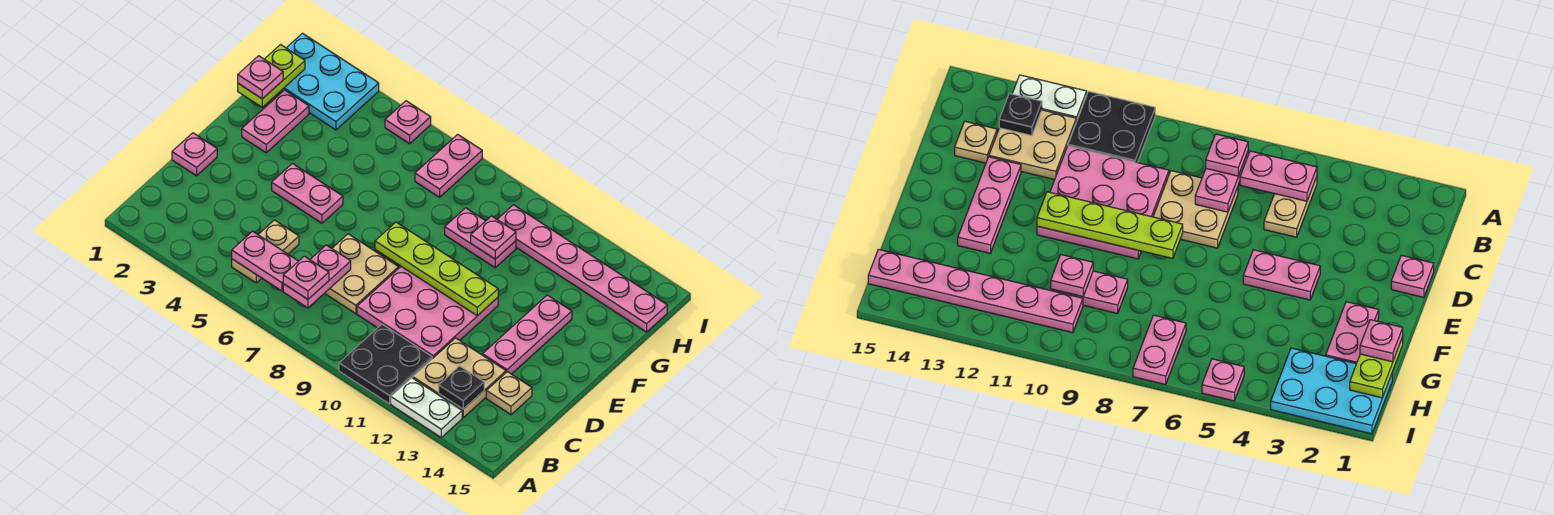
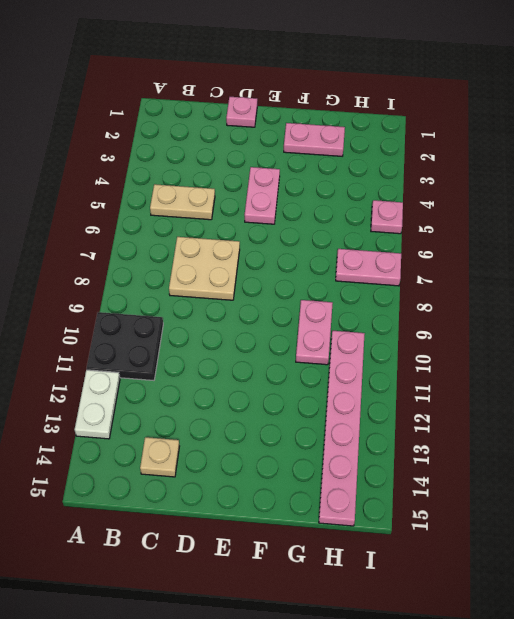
none -> tan 2x2 plate [413,338,506,418]
none -> pink 3x3 plate [357,267,498,359]
none -> pink 1x3 plate [483,295,572,374]

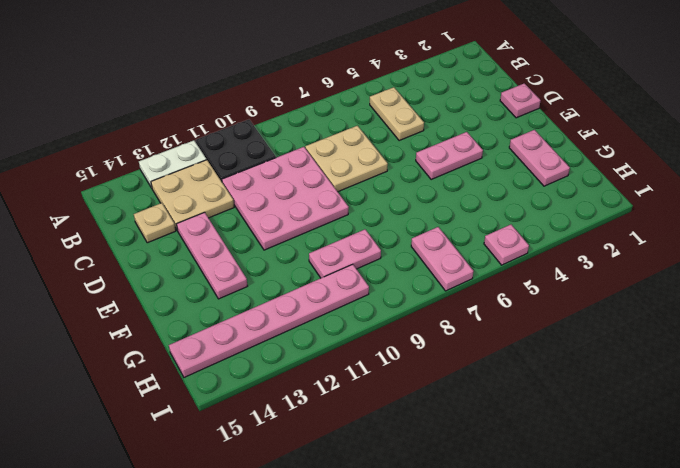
none -> cyan 2x3 plate [279,33,379,130]
none -> pink 1x2 plate [232,231,298,291]
none -> pink 1x2 plate [283,245,351,308]

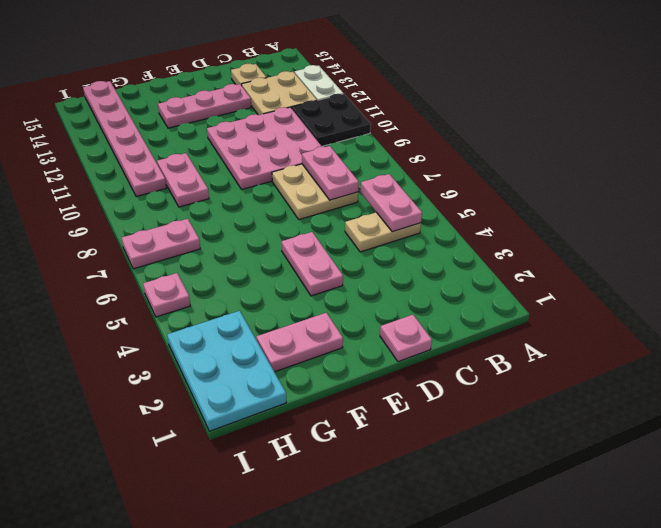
pink 1x2 plate [302,146,359,200] -> pink 1x2 plate turned to [283,245,351,308]
none -> black 1x1 plate [439,366,484,409]
none -> lime 1x4 plate [375,222,498,316]
none -> lime 1x2 plate [238,45,305,107]

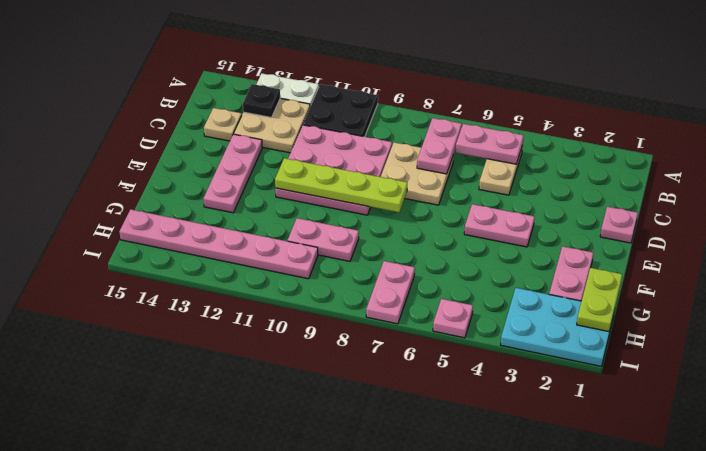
none -> pink 1x1 plate [471,216,516,259]
none -> pink 1x1 plate [283,256,329,299]
none -> pink 1x1 plate [238,56,283,99]

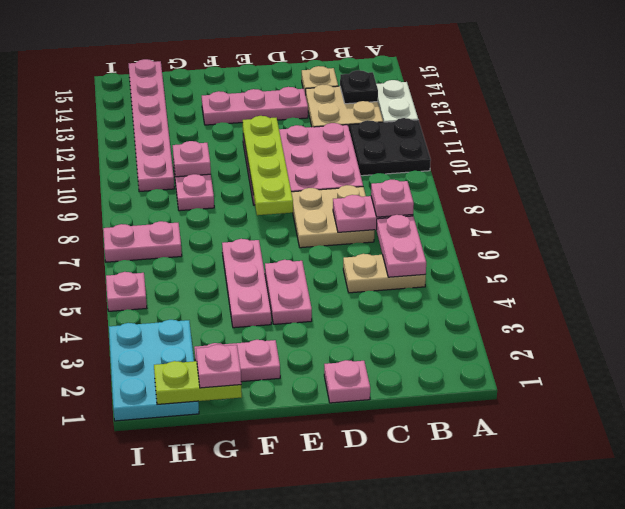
pink 1x3 plate [222,239,271,328] -> none

